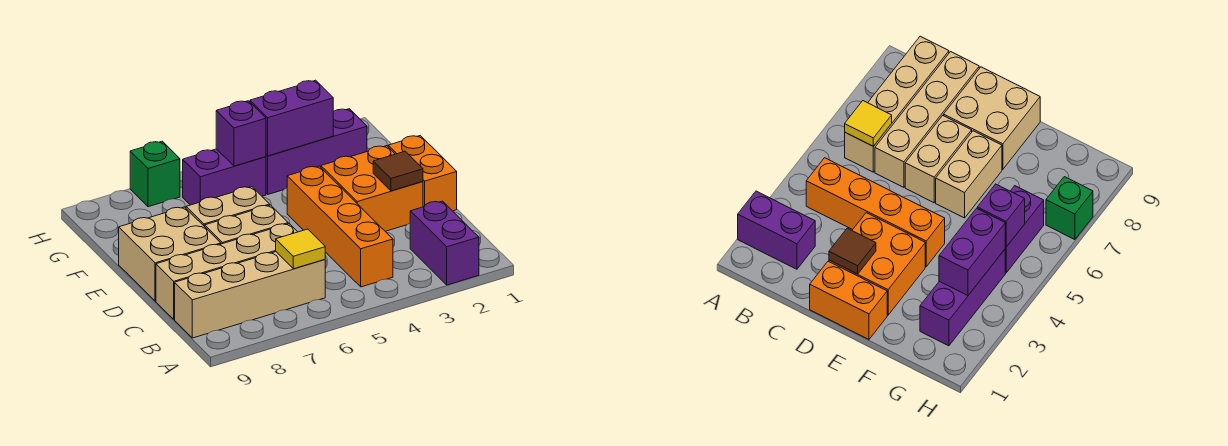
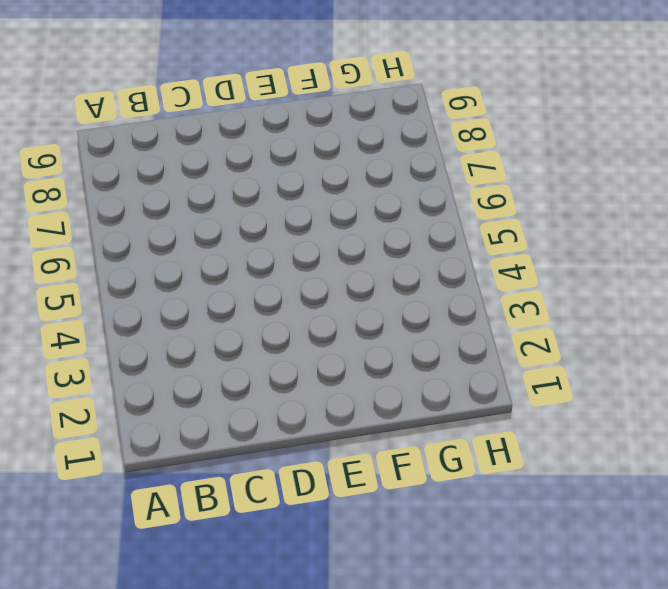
none -> purple 1x2 brick [410,201,479,285]
none -> orange 1x4 brick [287,166,393,287]
none -> tan 1x4 brick [175,252,325,338]

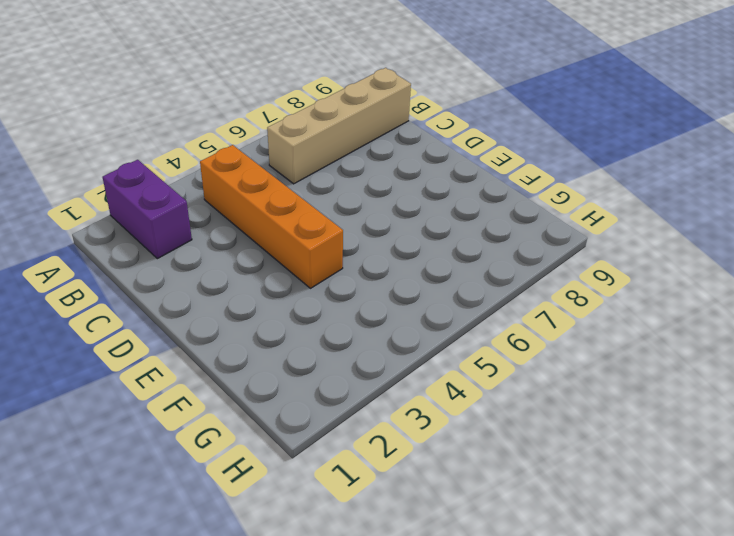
none -> tan 1x4 brick [156,224,297,319]
none -> orange 1x2 brick [388,136,457,211]
none -> orange 2x2 brick [321,146,423,231]

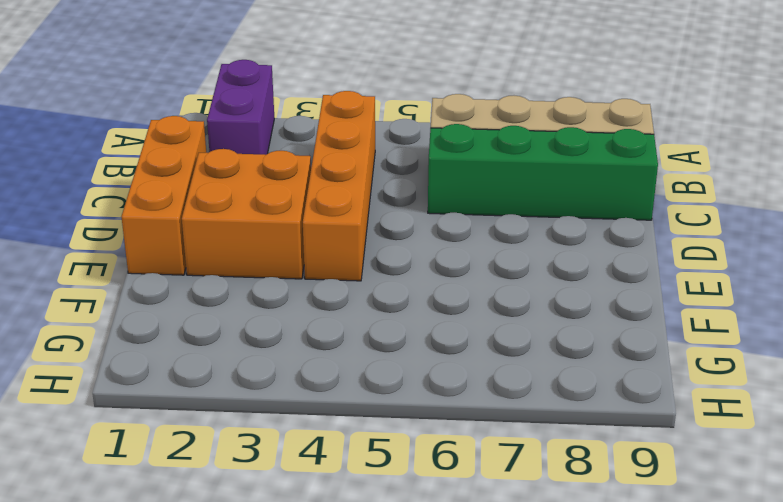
orange 1x3 brick [122,116,206,275] -> orange 1x2 brick [388,136,457,211]
green 1x4 brick [428,124,658,220] -> tan 1x4 brick [156,224,297,319]
none -> tan 1x2 brick [205,205,288,244]
none -> tan 2x2 brick [119,207,221,301]
none -> tan 1x2 brick [186,187,270,227]

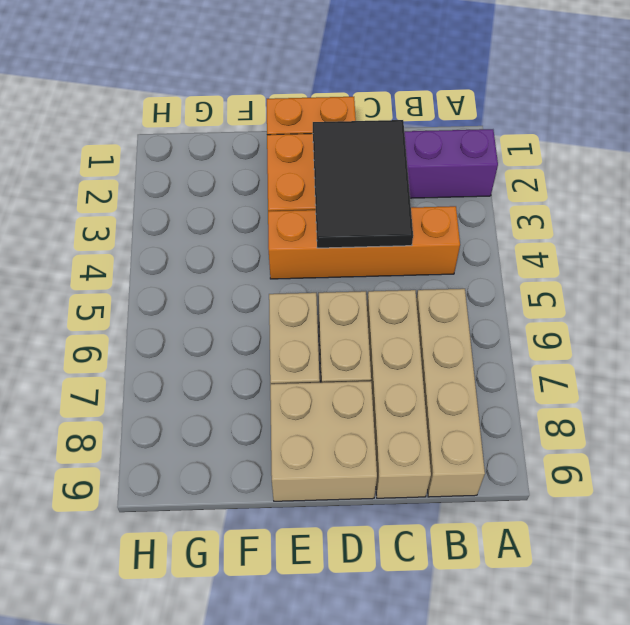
black 2x3 tile [313,120,413,248] -> brown 1x1 tile [373,151,423,191]
none -> purple 1x3 brick [266,109,367,194]
none -> purple 1x2 brick [183,149,266,205]
none -> green 1x1 brick [130,141,180,207]

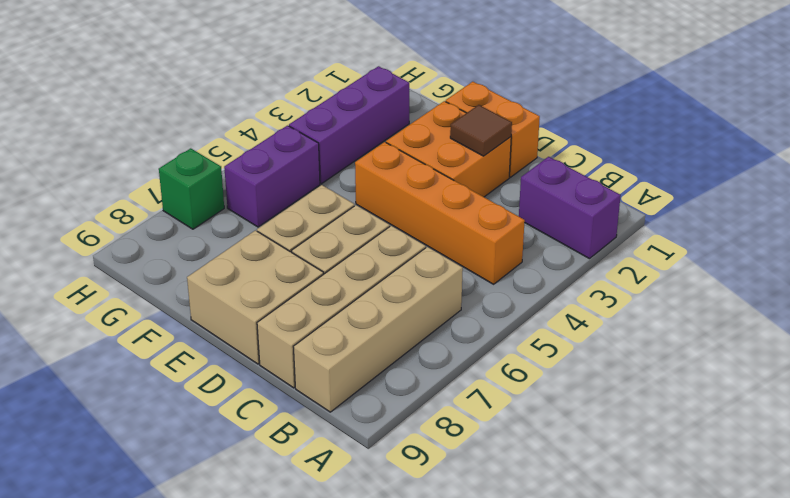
none -> yellow 1x1 tile [276,229,325,269]
none -> purple 1x2 brick [250,80,333,156]
none -> purple 1x1 brick [216,101,266,166]

